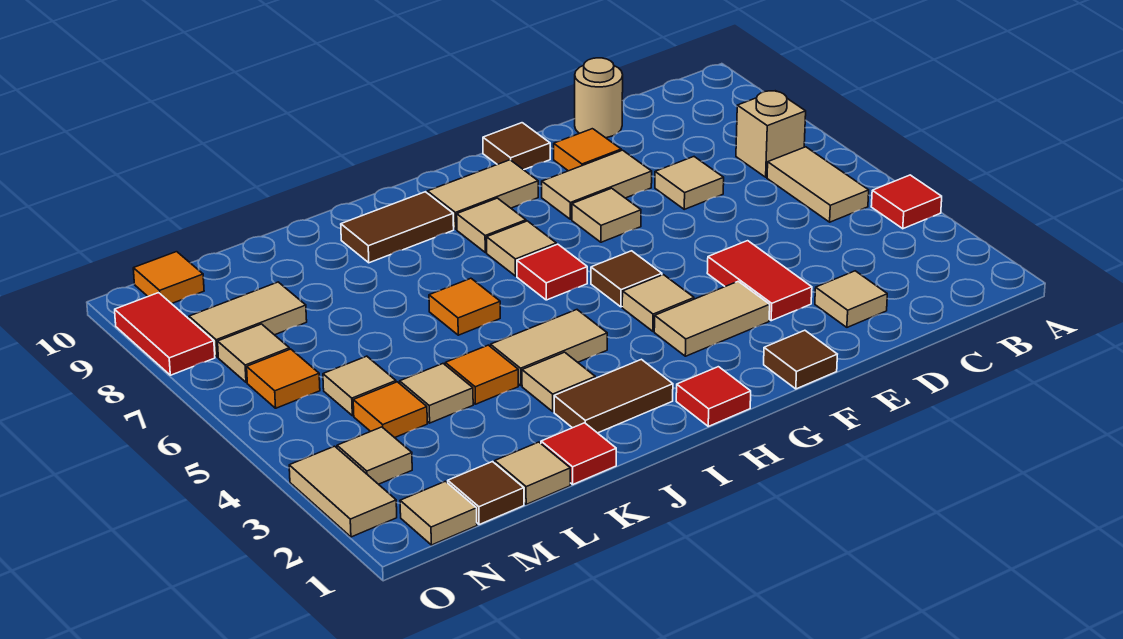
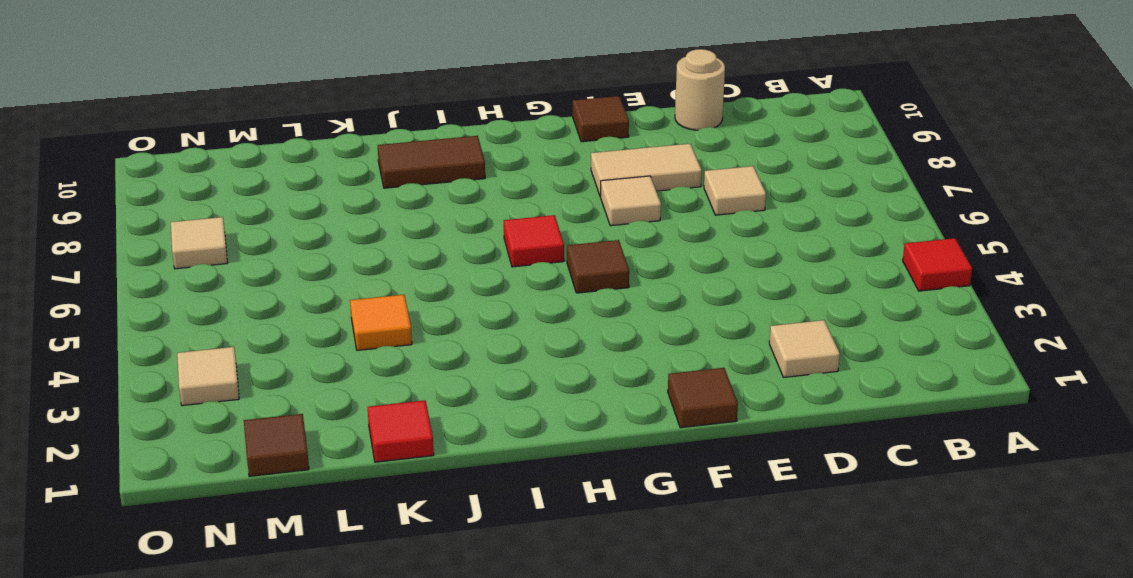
none -> tan 1x2 tile [767,147,869,222]
none -> tan 1x1 brick [736,91,806,177]
none -> red 1x2 tile [707,241,812,321]
none -> orange 1x1 tile [554,129,621,171]

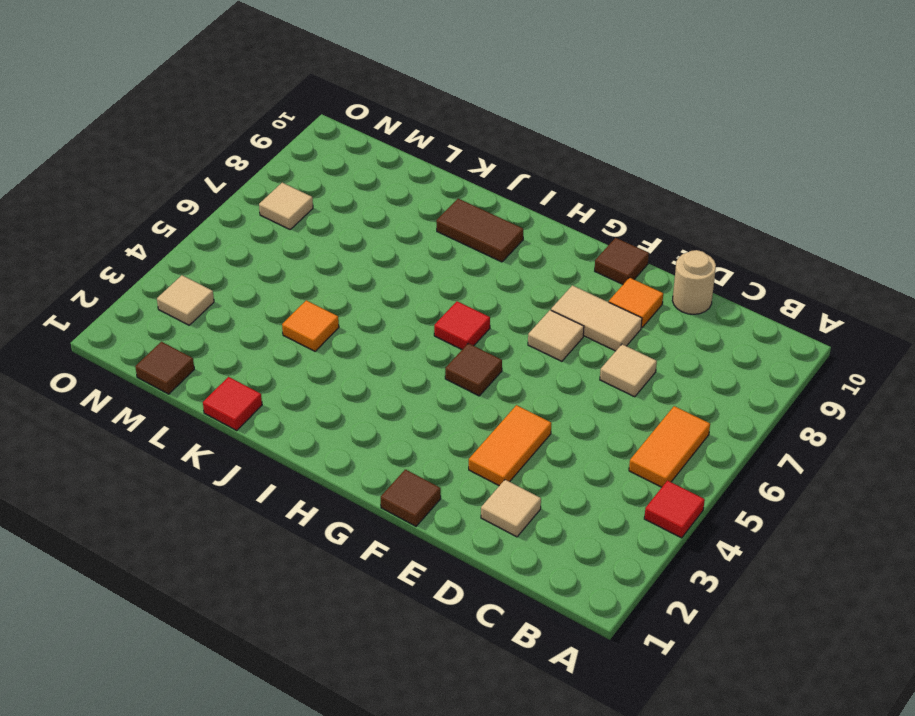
orange 1x2 tile [629,406,710,487] -> tan 1x2 tile [767,147,869,222]
orange 1x2 tile [469,405,551,486] -> red 1x2 tile [707,241,812,321]
none -> tan 1x1 brick [736,91,806,177]
none -> tan 1x2 tile [654,281,770,356]
none -> tan 1x1 tile [622,275,694,331]
none -> tan 1x2 tile [427,160,538,229]

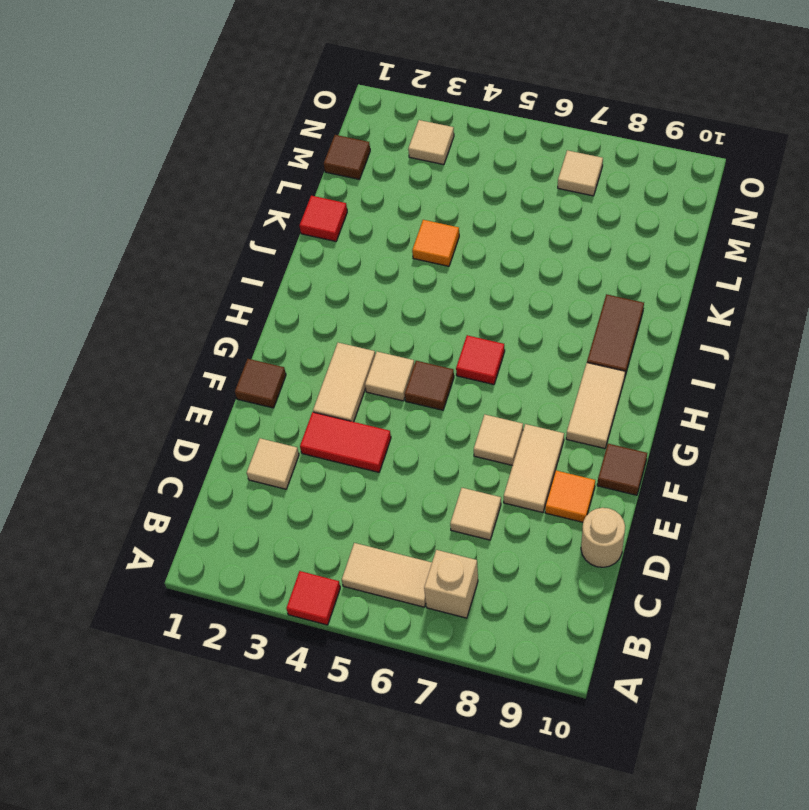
none -> red 1x1 tile [676,367,751,426]
none -> tan 1x1 tile [487,221,556,276]
none -> tan 1x1 tile [457,198,526,253]
none -> brown 1x2 tile [554,359,673,433]

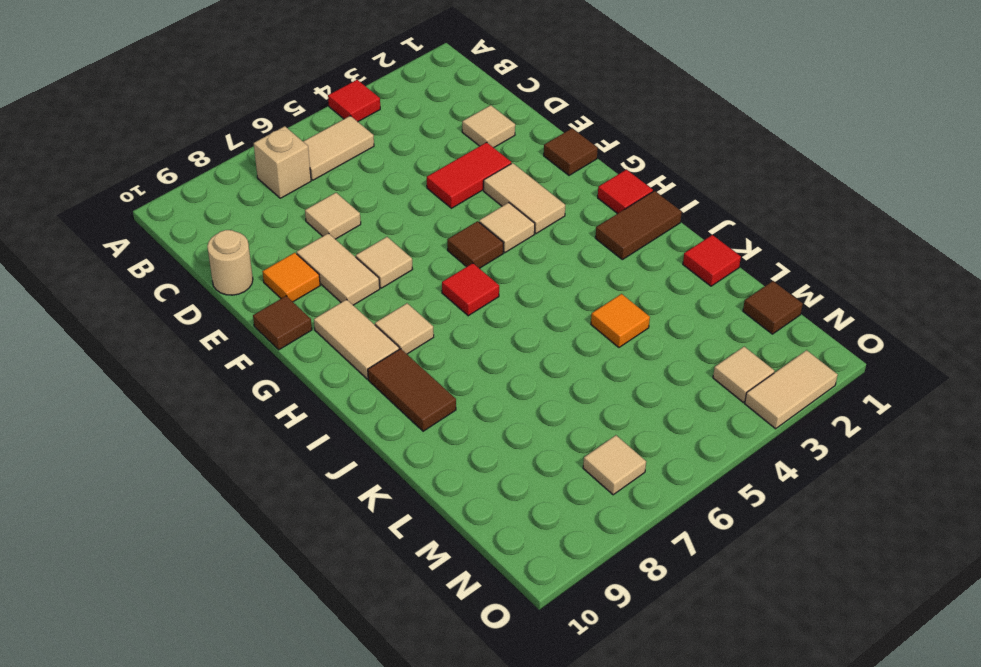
brown 1x2 tile [595,191,682,260] -> brown 1x2 tile turned to [554,359,673,433]
none -> tan 1x1 tile [487,221,556,276]
none -> tan 1x2 tile [491,310,607,386]
none -> tan 1x1 tile [522,352,595,411]
none -> orange 1x1 tile [429,278,500,335]

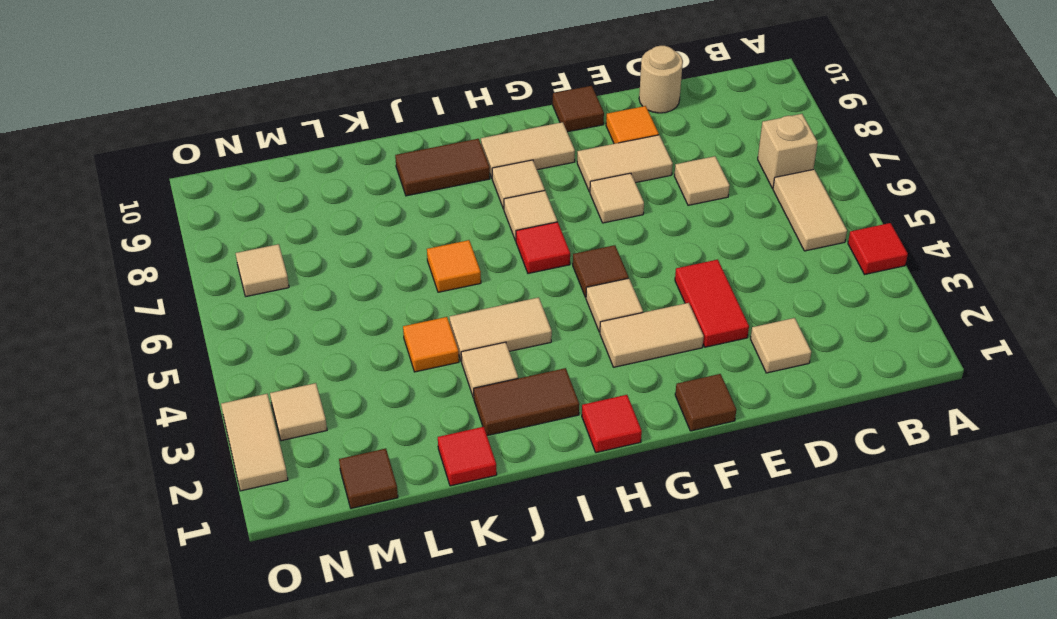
none -> tan 1x1 tile [495,442,570,504]
none -> tan 1x1 tile [400,364,473,423]
none -> orange 1x1 tile [353,382,427,438]
none -> tan 1x1 tile [323,356,396,416]

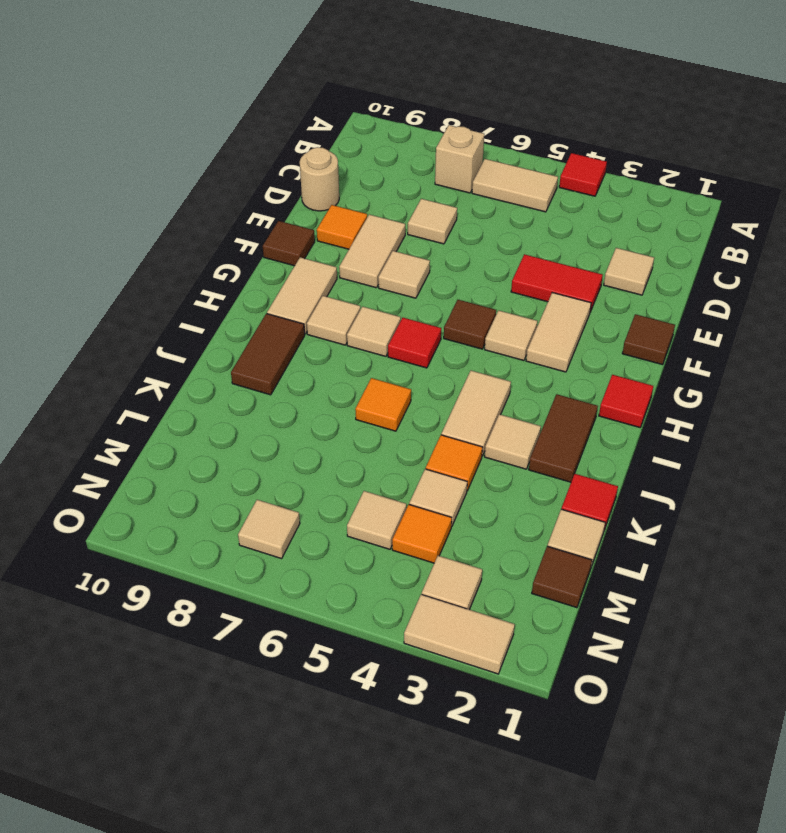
none -> tan 1x2 tile [189,282,307,357]
none -> tan 1x1 tile [400,481,477,545]
none -> orange 1x1 tile [247,349,320,408]
none -> orange 1x1 tile [133,252,204,304]

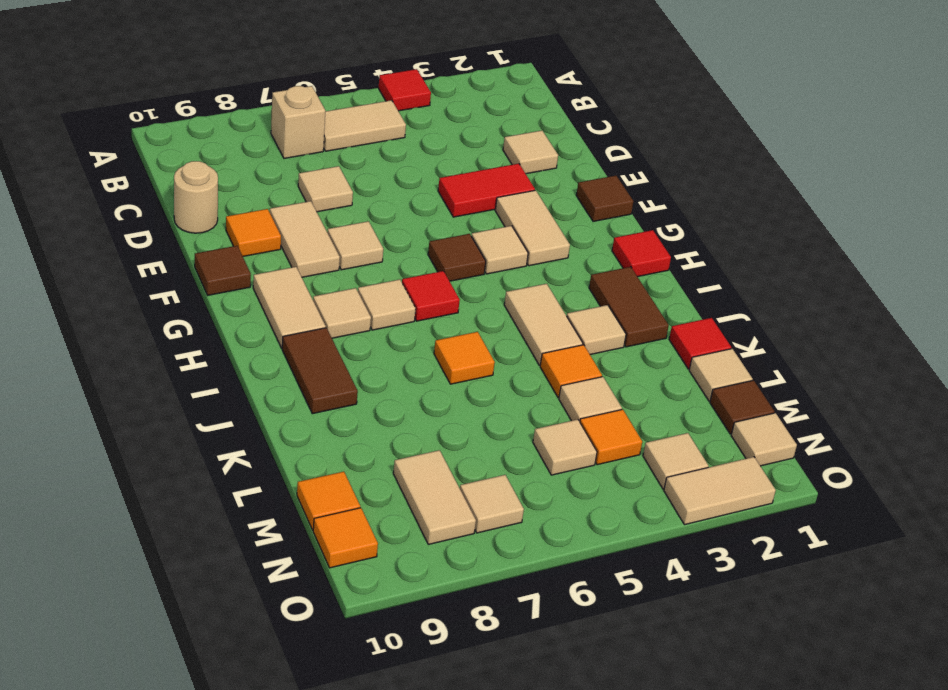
orange 1x1 tile [297,472,360,530] -> orange 1x1 tile moved to [247,349,320,408]
none -> red 1x2 tile [115,293,215,375]

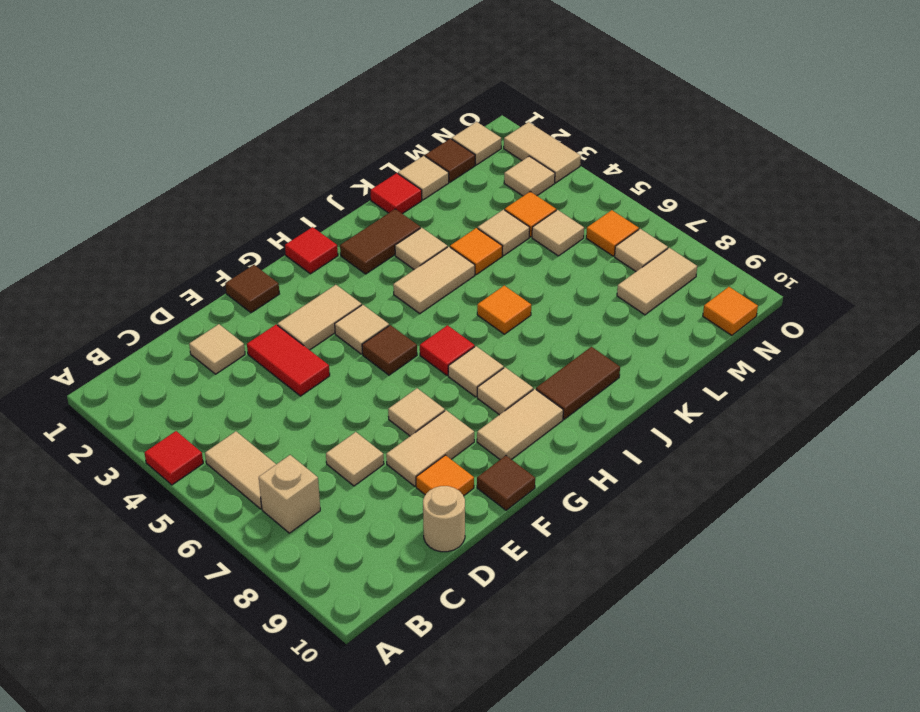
none -> red 1x2 tile [115,293,215,375]

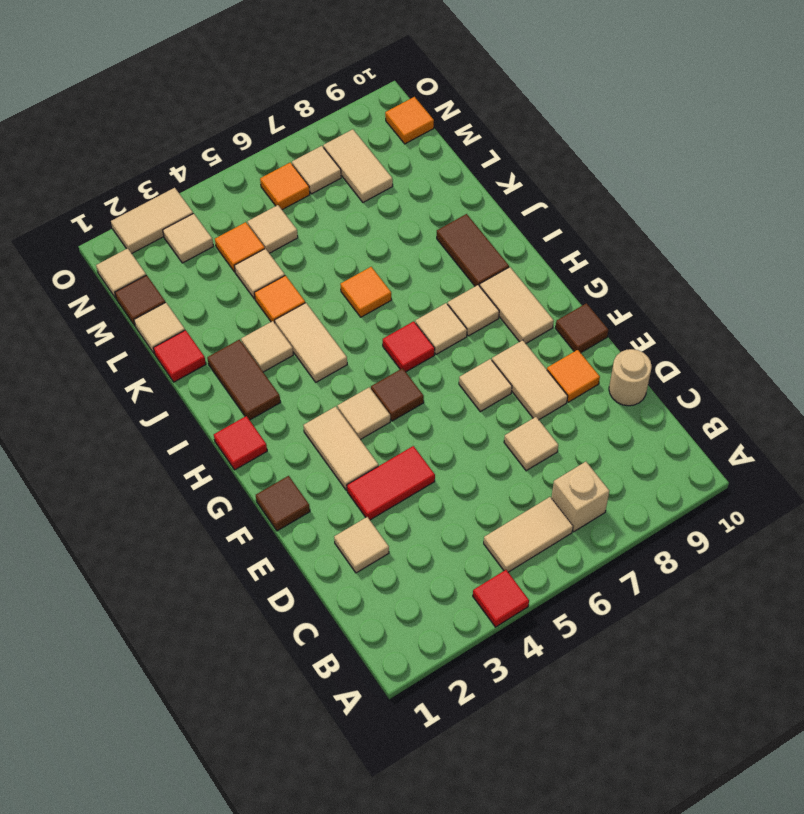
none -> red 1x2 tile [115,293,215,375]

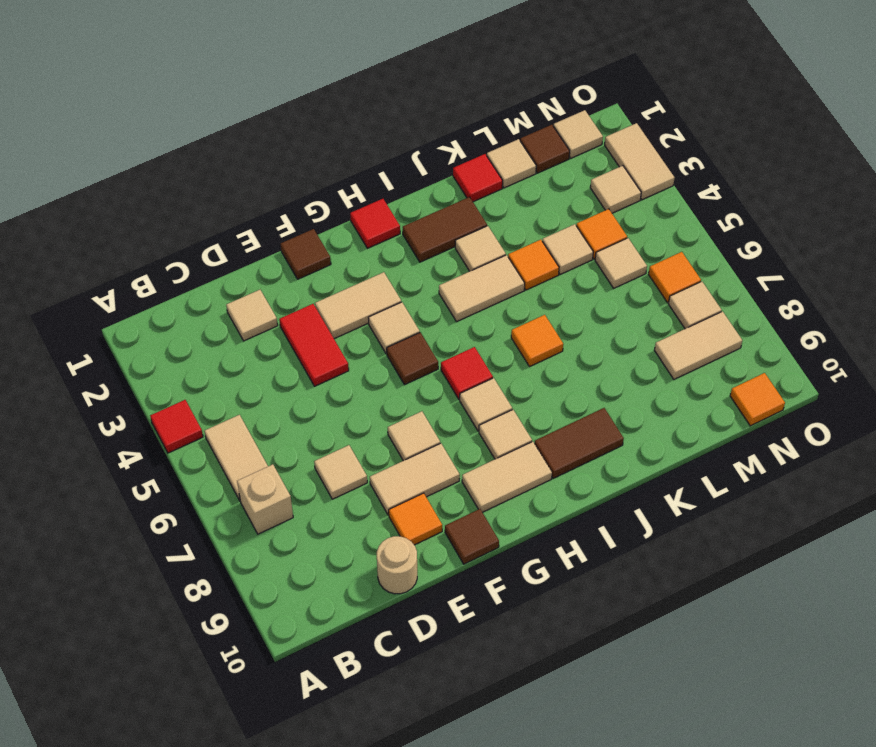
none -> red 1x2 tile [115,293,215,375]

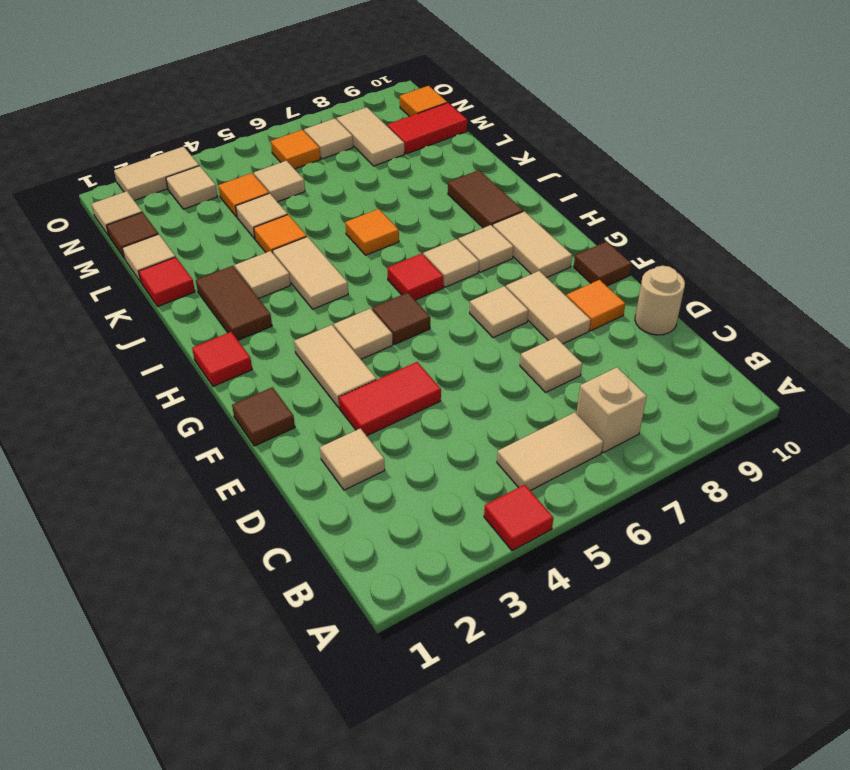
red 1x2 tile [387,103,467,154] -> red 1x2 tile moved to [115,293,215,375]

